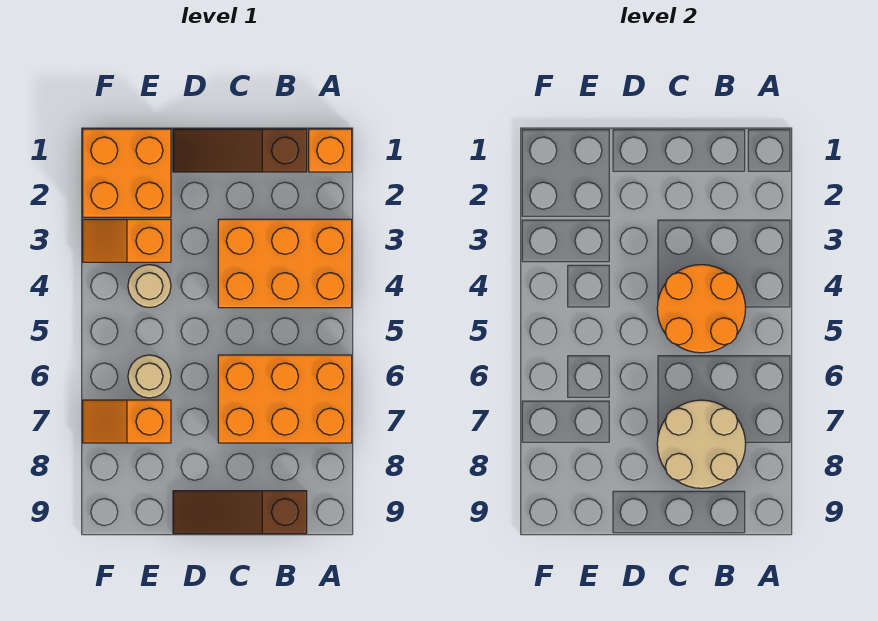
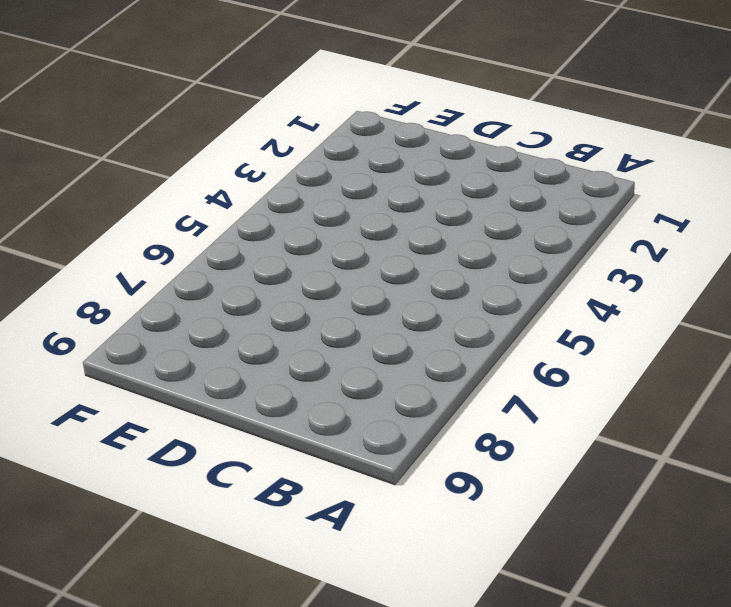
none -> orange 1x1 brick [309,129,352,172]
none -> orange 2x3 brick [218,219,352,308]
none -> orange 2x3 brick [218,355,352,443]

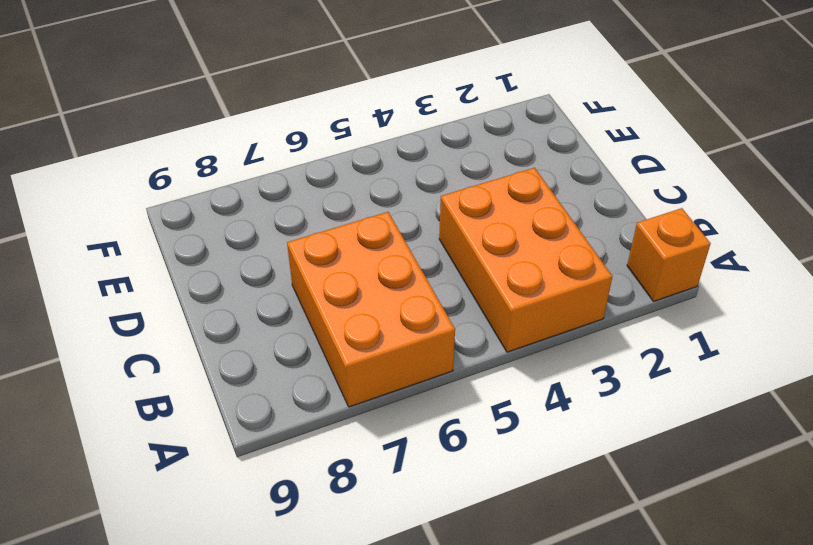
none -> brown 1x3 slope [173,129,307,172]
none -> brown 1x3 slope [173,491,307,534]
none -> orange 2x2 brick [83,129,171,217]

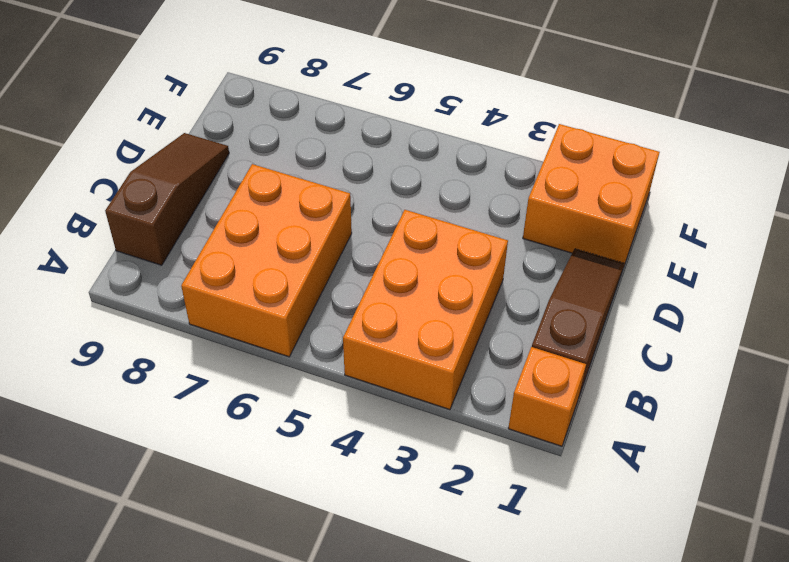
none -> orange 1x2 slope [83,219,171,262]
none -> tan 1x1 round brick [128,265,171,308]
none -> tan 1x1 round brick [128,355,171,398]

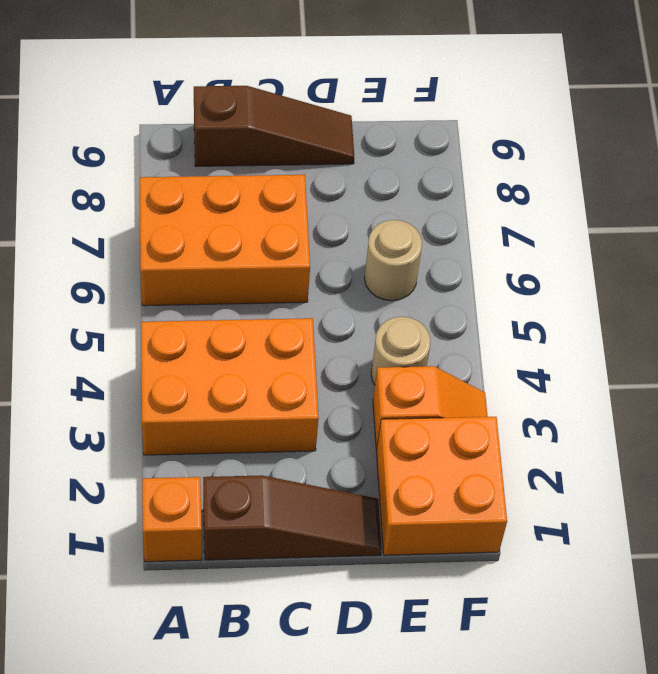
none -> orange 1x2 slope [83,400,171,443]
none -> orange 2x2 round brick [657,265,746,353]
none -> tan 2x2 round brick [657,400,746,488]

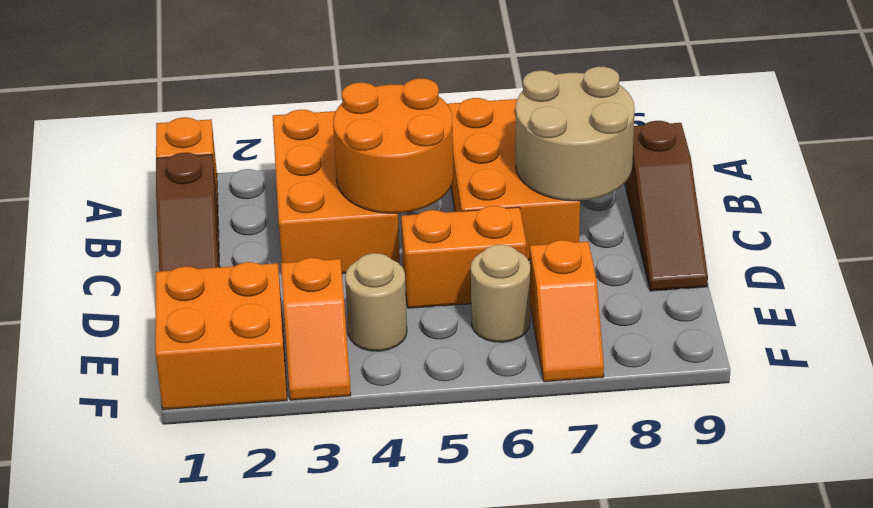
orange 1x2 brick [401,206,526,308] -> none

